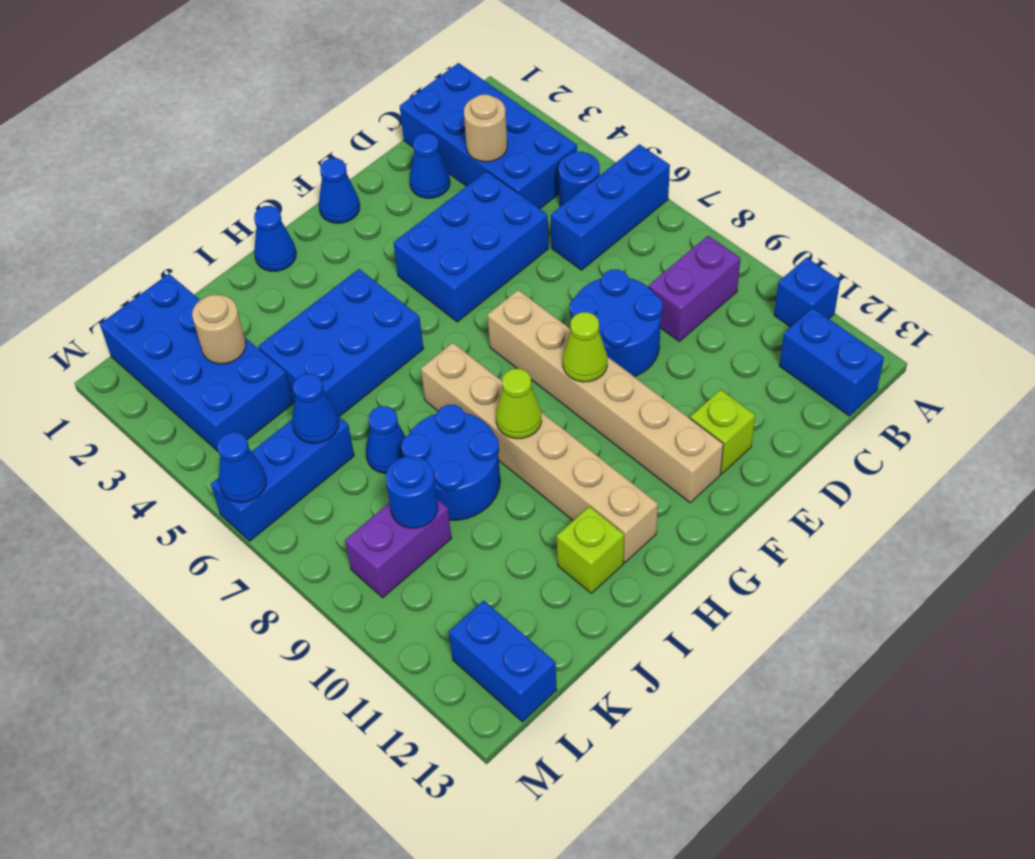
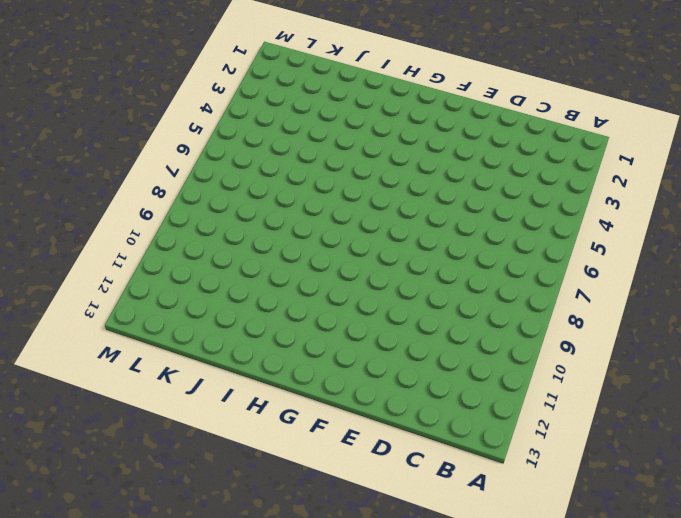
none -> blue 1x3 brick [551,144,670,270]
none -> blue 1x1 brick [774,258,840,327]
none -> blue 2x4 brick [400,63,577,209]

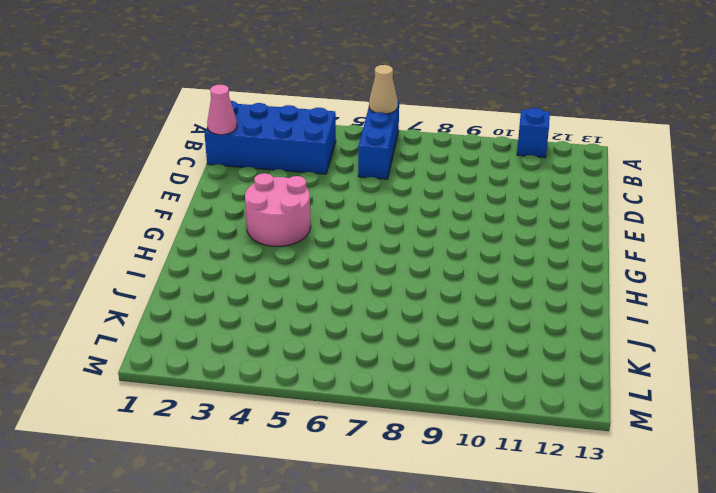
tan 1x1 cone [369,65,398,114] -> none
pink 1x1 cone [207,85,237,135] -> none
pink 2x2 round brick [245,173,311,246] -> blue 2x3 brick [394,171,549,322]
none -> blue 1x1 round brick [559,151,600,207]
none -> purple 1x2 brick [649,236,740,341]
none -> blue 1x2 brick [780,308,884,416]

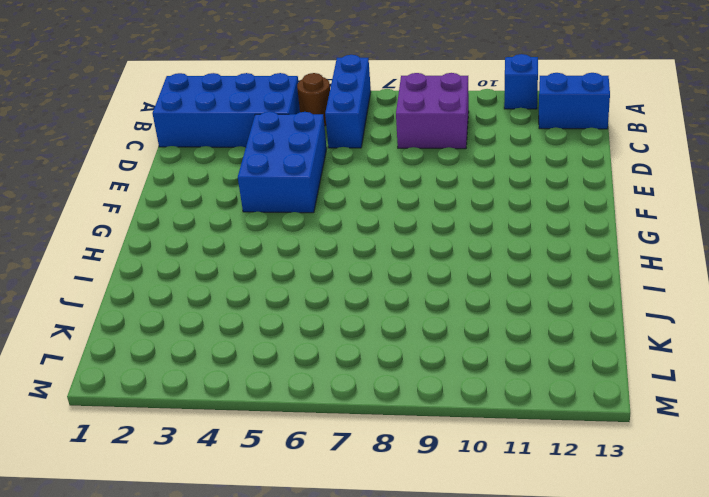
brown 1x1 round brick [297,73,330,126] -> blue 1x1 round brick [559,151,600,207]
purple 2x2 brick [396,73,469,149] -> purple 1x2 brick [649,236,740,341]
none -> blue 1x1 cone [410,133,450,198]
none -> blue 2x2 round brick [570,269,663,377]
none -> lime 1x1 brick [690,390,755,474]

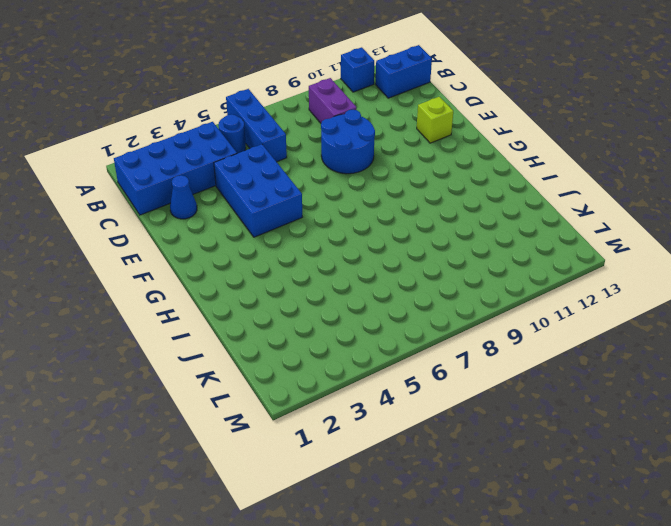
none -> blue 1x1 cone [319,158,360,223]
none -> tan 1x6 brick [488,290,723,503]
none -> blue 1x1 cone [254,206,296,271]

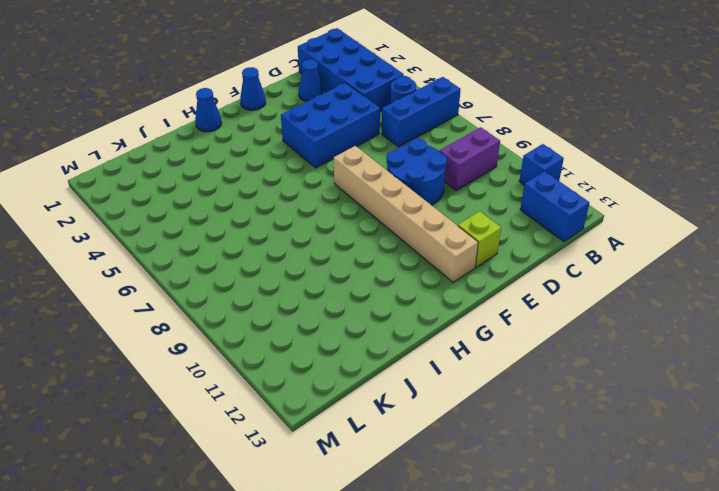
none -> blue 2x3 brick [258,269,423,417]
none -> tan 1x6 brick [421,343,658,562]
none -> blue 2x2 round brick [402,405,500,520]

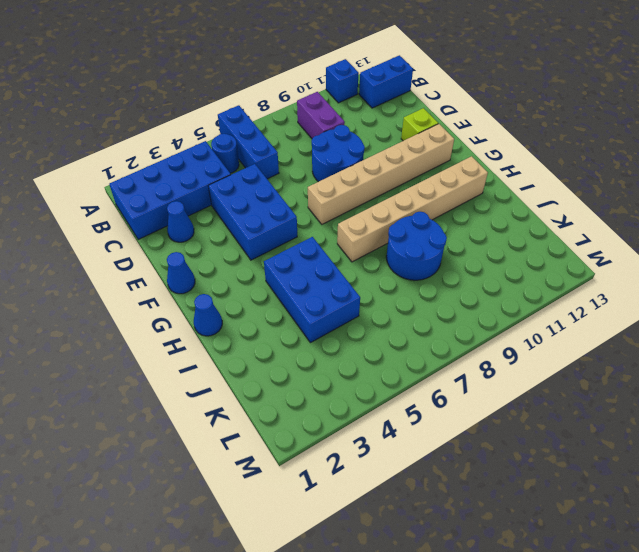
none -> lime 1x1 brick [557,506,624,593]
none -> blue 1x1 cone [366,406,406,474]
none -> blue 2x4 brick [100,274,293,452]

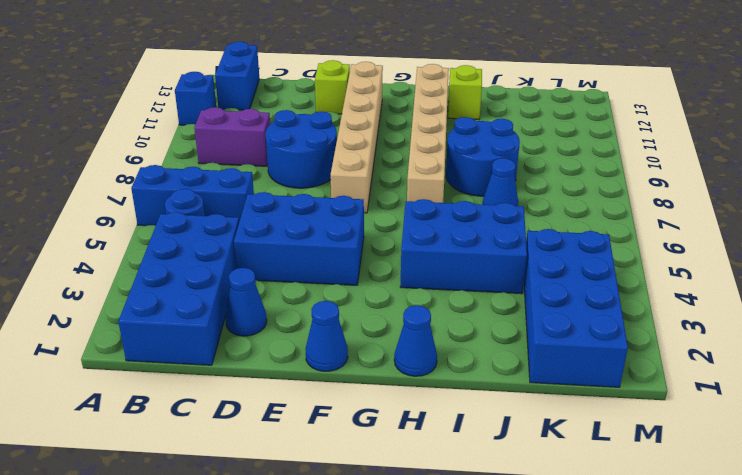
none -> blue 1x3 brick [211,416,354,541]
none -> purple 1x2 brick [345,499,452,598]
none -> blue 1x2 brick [449,601,557,722]

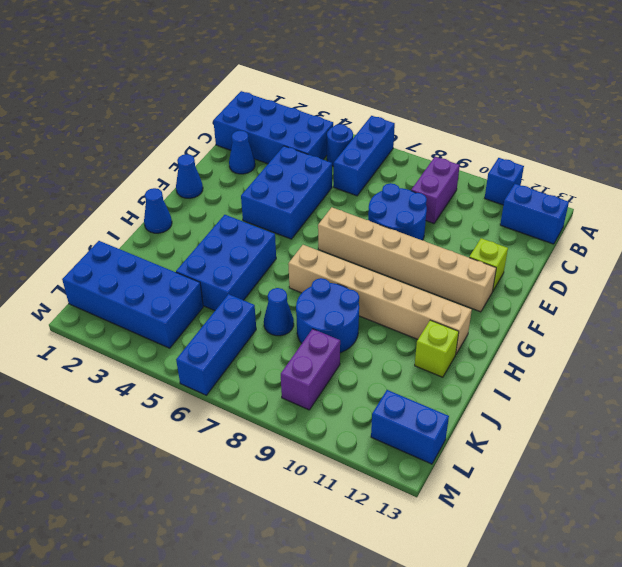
none -> tan 1x1 round brick [464,94,507,162]
none -> lime 1x1 cone [563,312,607,382]
none -> lime 1x1 cone [496,369,542,439]

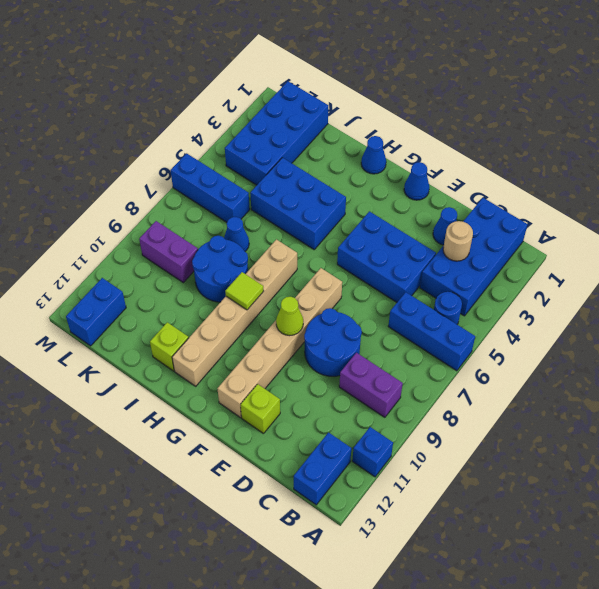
lime 1x1 tile [225,272,264,310] -> lime 1x1 cone [496,369,542,439]
none -> tan 1x1 round brick [192,295,246,364]
none -> blue 1x1 cone [292,374,339,443]
none -> blue 1x1 round brick [386,456,438,528]

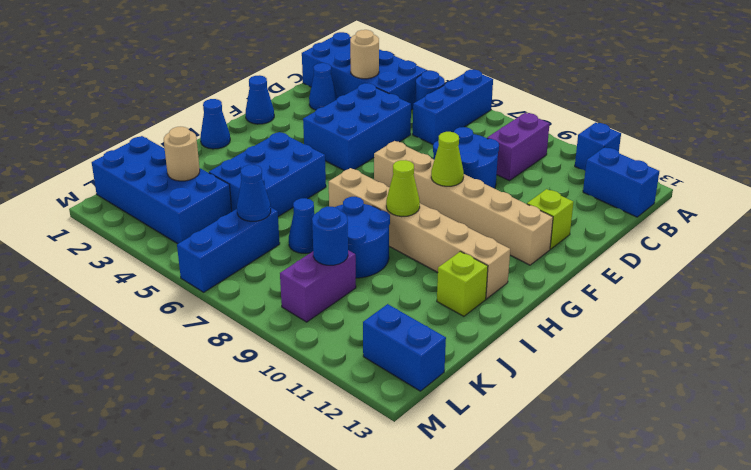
none -> blue 1x1 cone [218,432,266,502]

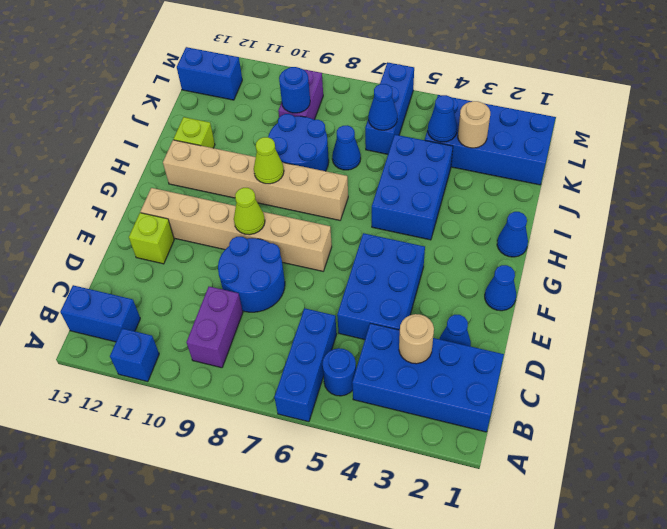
blue 1x1 cone [428,95,457,142] -> blue 1x1 cone moved to [218,432,266,502]

